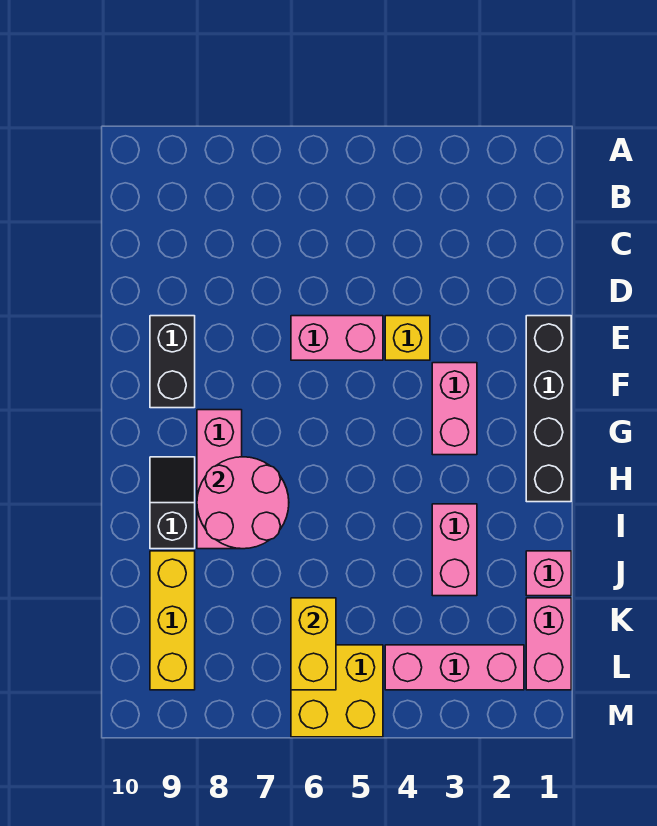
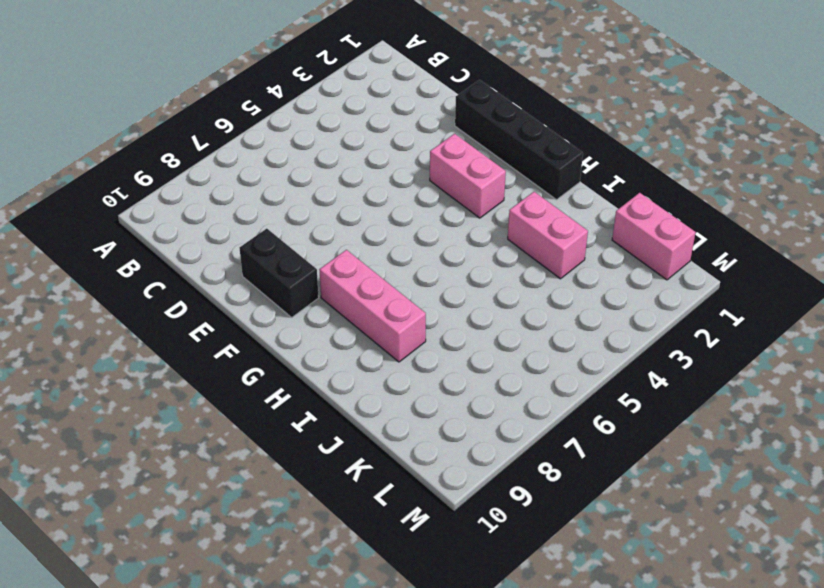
none -> yellow 1x1 brick [385,316,430,360]
none -> pink 1x2 brick [291,316,383,360]
none -> black 1x2 slope [150,457,195,549]

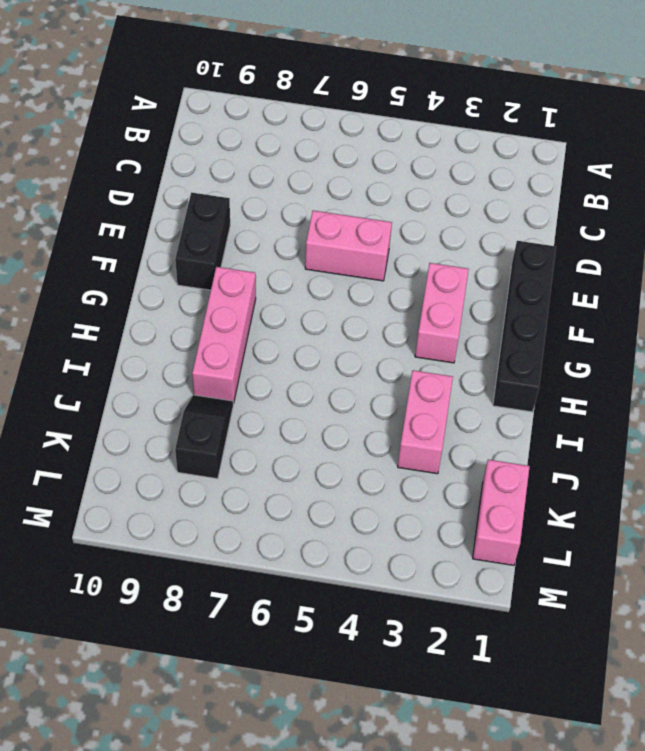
black 1x2 slope [175,395,233,479] -> black 1x2 slope moved to [150,457,195,549]
none -> yellow 1x1 brick [385,316,430,360]
none -> pink 1x1 brick [526,551,571,596]
none -> yellow 1x3 brick [150,551,195,690]

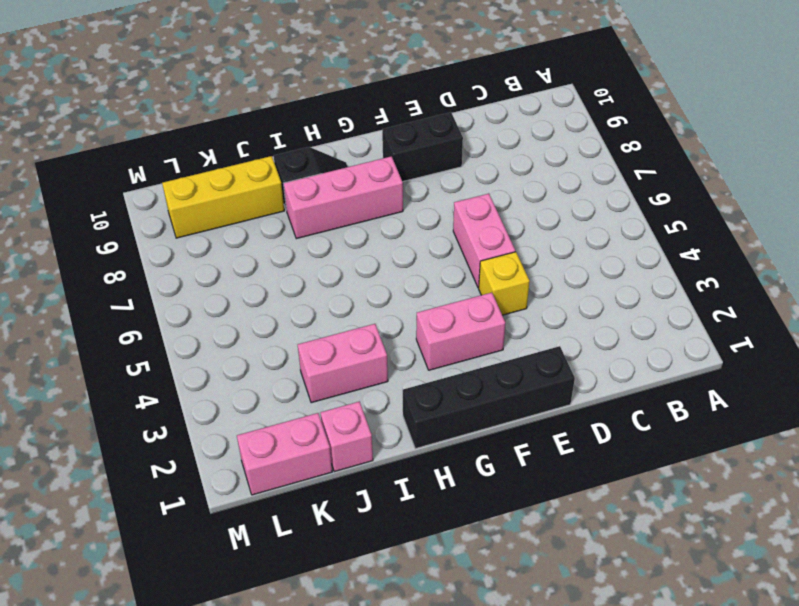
none -> pink 1x3 brick [385,645,524,690]
none -> yellow 2x2 brick [291,645,383,737]
none -> pink 2x2 round brick [197,457,289,549]

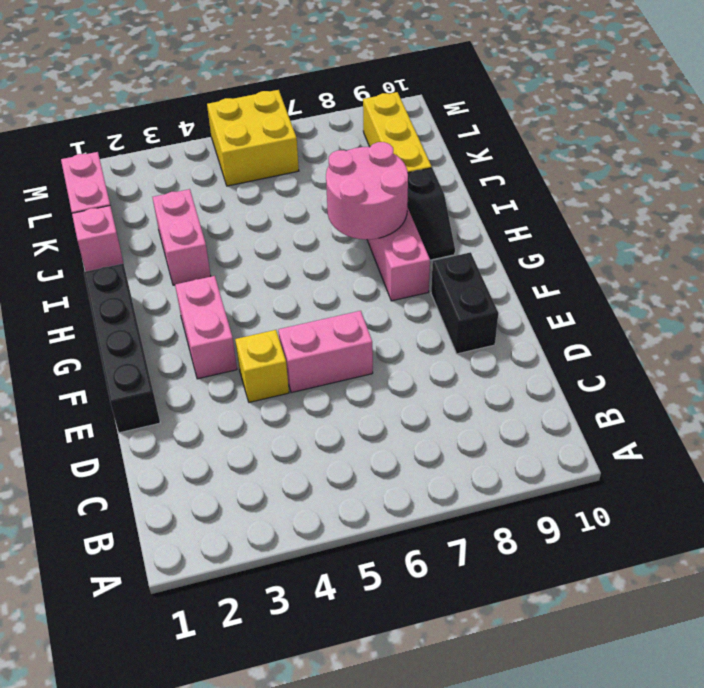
none -> pink 1x3 brick [385,645,524,690]
none -> yellow 1x2 brick [291,598,336,690]

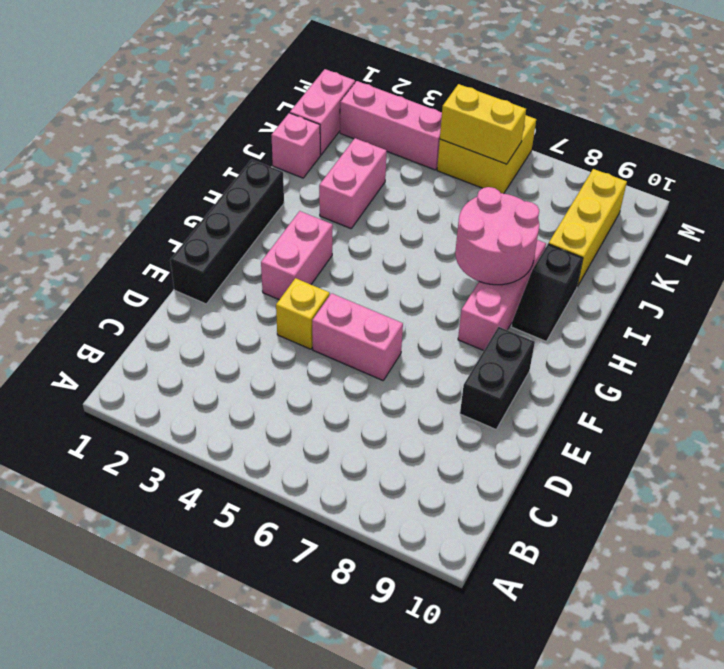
yellow 1x2 brick [440,84,526,164] -> yellow 1x2 brick turned to [291,598,336,690]

